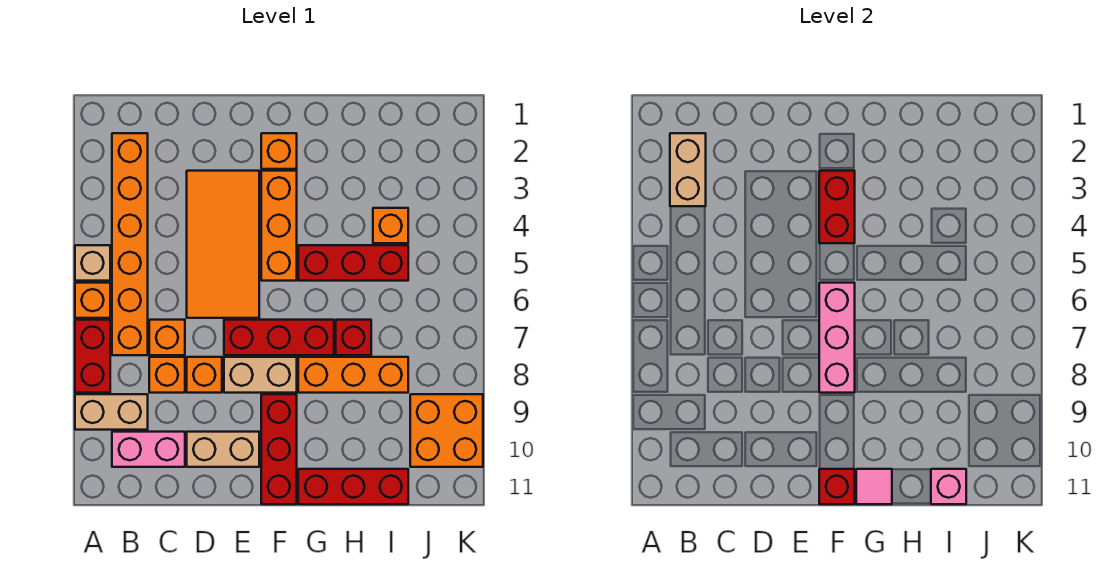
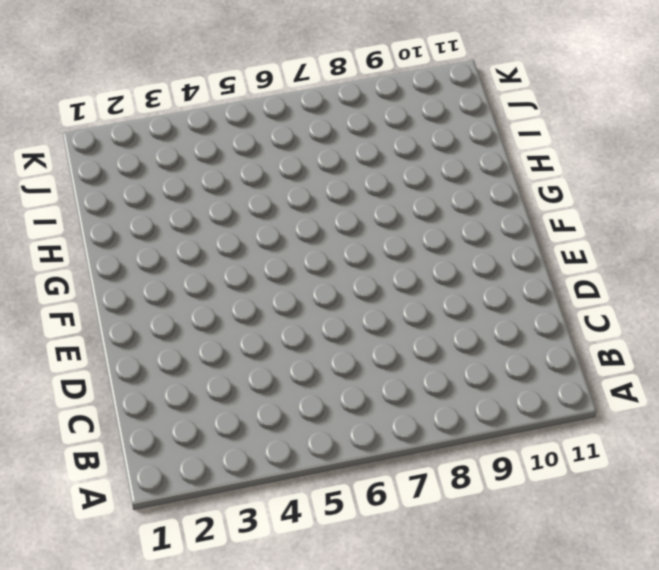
none -> tan 1x1 brick [75,245,110,281]
none -> orange 1x1 brick [75,283,110,318]
none -> red 1x2 brick [75,320,110,393]

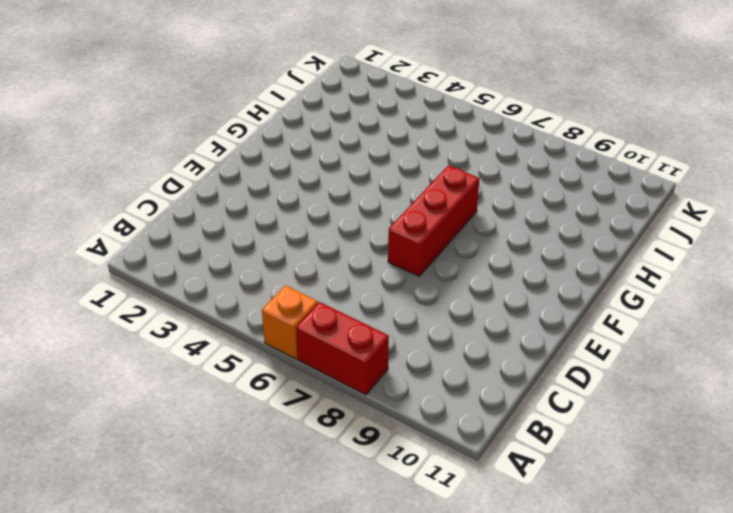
none -> tan 1x1 brick [75,245,110,281]
none -> tan 1x2 brick [75,394,148,430]
none -> orange 1x6 brick [112,133,148,355]

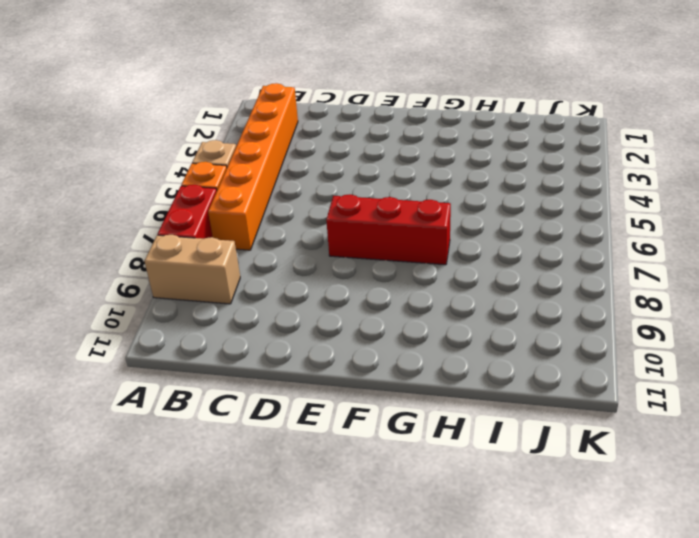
none -> pink 1x2 brick [112,432,185,467]
none -> orange 1x1 brick [149,320,185,355]
none -> orange 1x1 brick [149,357,185,393]

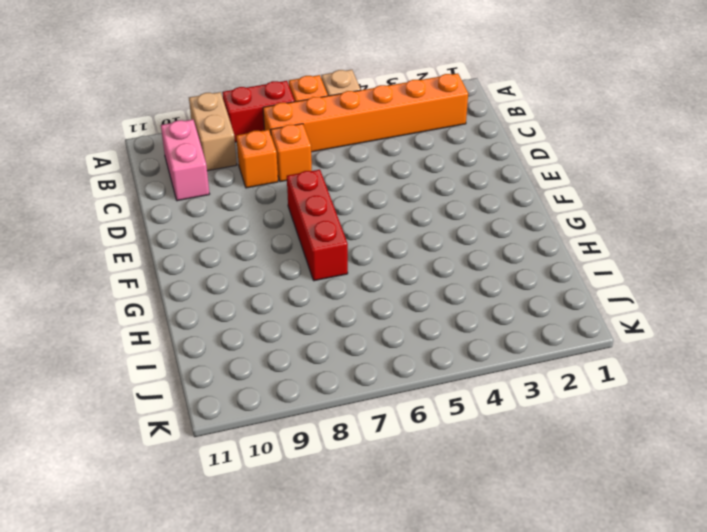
none -> orange 2x4 tile [187,171,259,318]
none -> orange 1x1 brick [187,357,222,393]
none -> tan 1x2 brick [187,432,259,467]

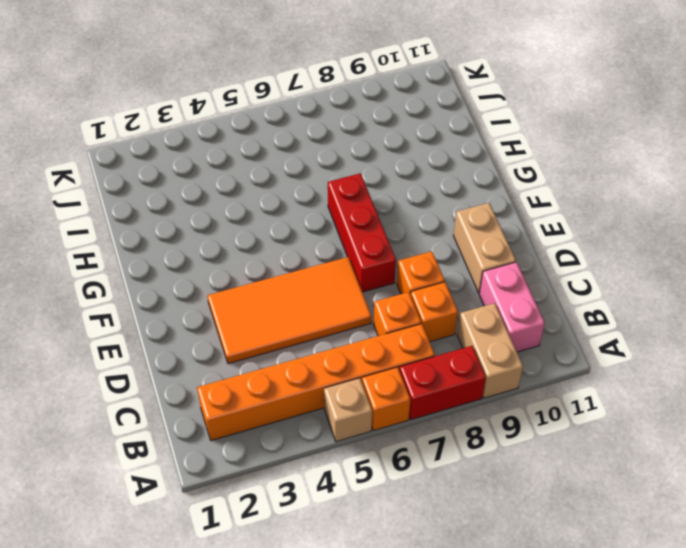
none -> tan 1x2 brick [224,357,297,393]
none -> orange 1x1 brick [261,133,297,169]
none -> orange 1x3 brick [261,171,297,281]

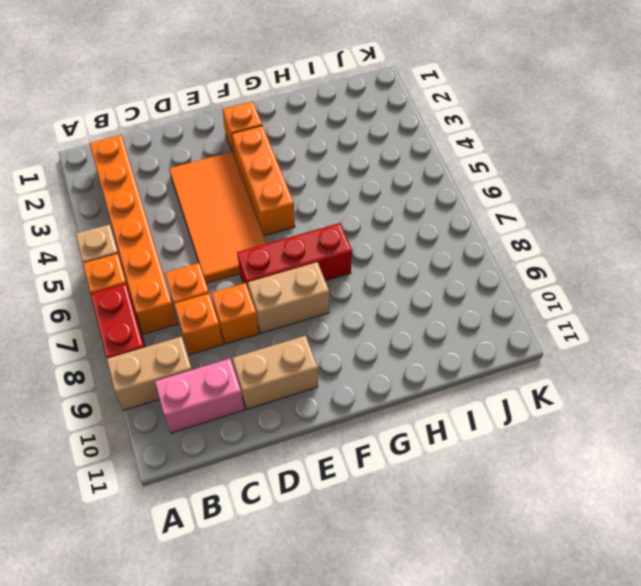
none -> red 1x3 brick [261,394,297,504]
none -> red 1x3 brick [298,245,408,281]
none -> orange 1x3 brick [298,357,408,393]

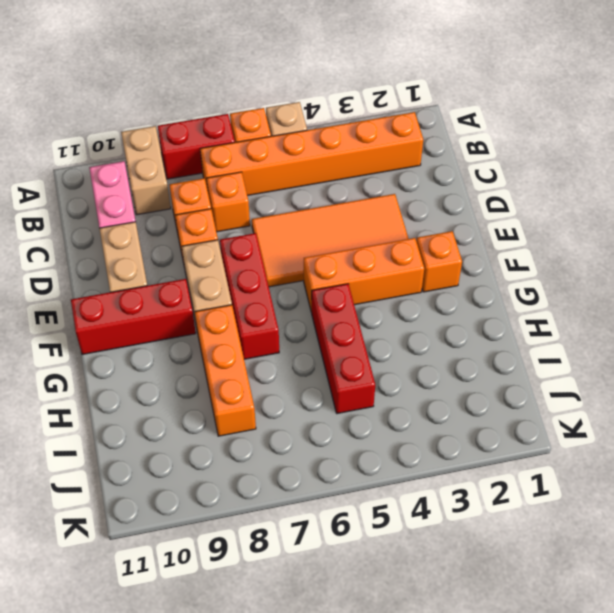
none -> red 1x3 brick [298,469,408,504]
none -> red 1x1 brick [336,320,371,355]
none -> orange 1x1 brick [373,208,408,243]

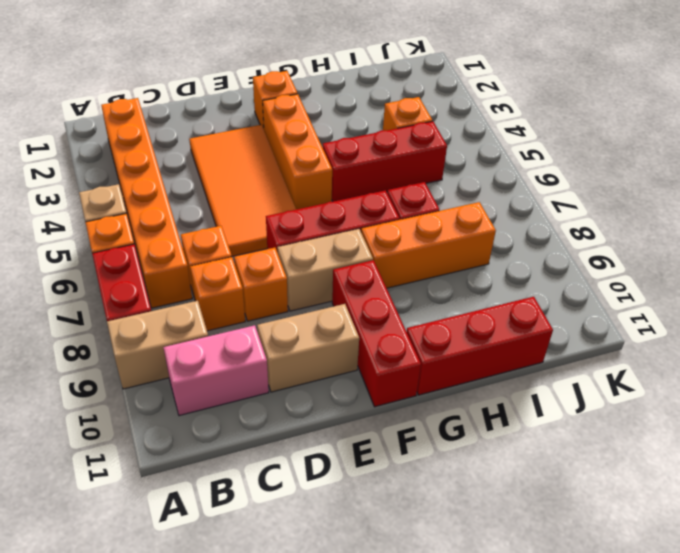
none -> orange 2x2 brick [410,394,483,467]
none -> tan 1x2 brick [670,133,706,206]
none -> red 1x2 brick [819,171,855,243]

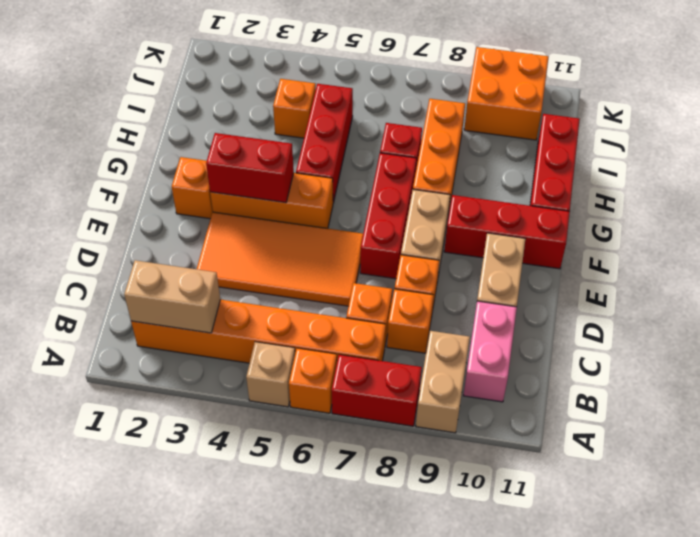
none -> pink 1x3 brick [819,283,855,393]
none -> red 1x1 brick [819,469,855,504]
none -> pink 1x1 tile [856,469,892,504]

